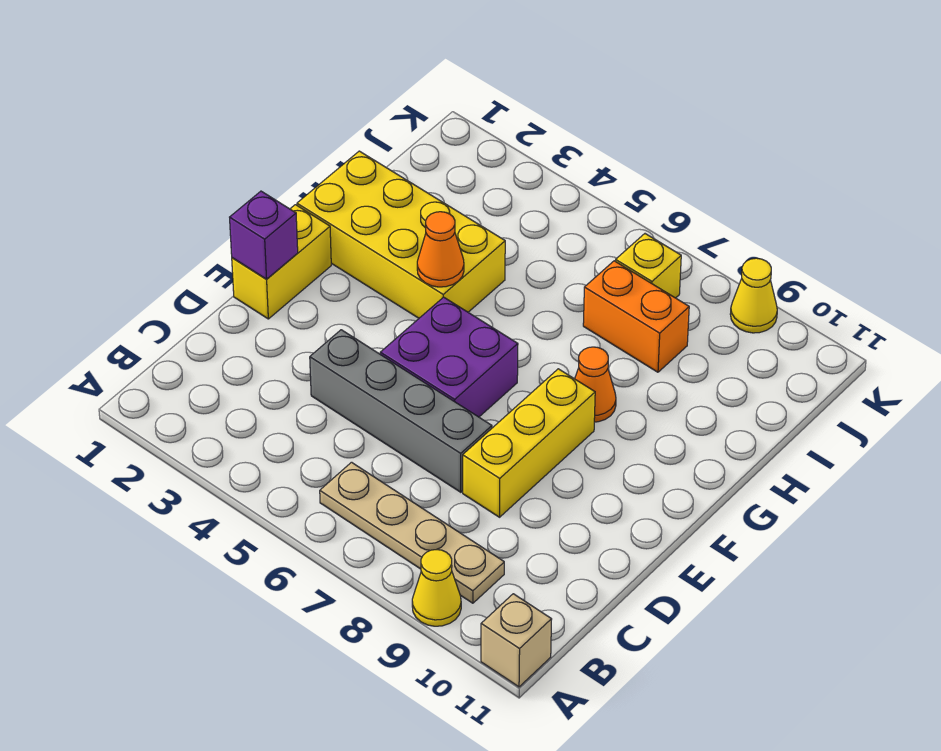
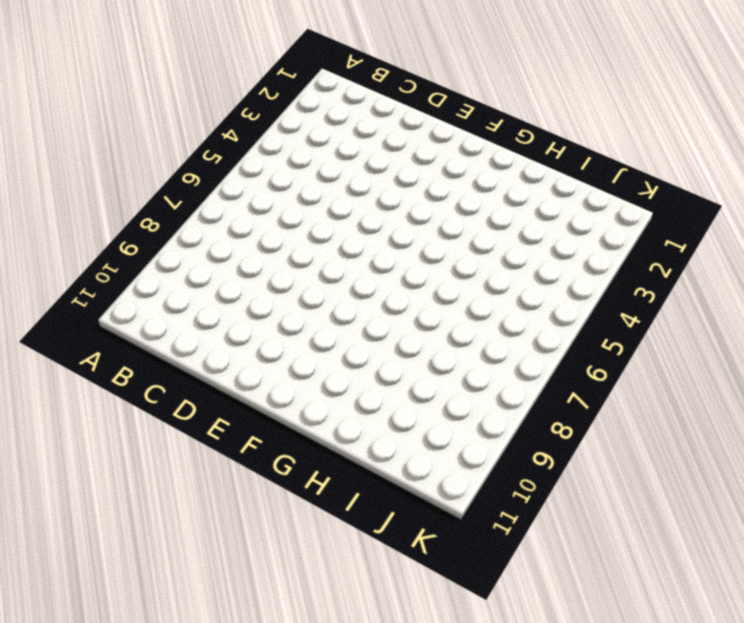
none -> yellow 1x1 cone [412,549,461,626]
none -> tan 1x1 brick [481,594,552,687]
none -> tan 1x4 plate [320,462,504,603]

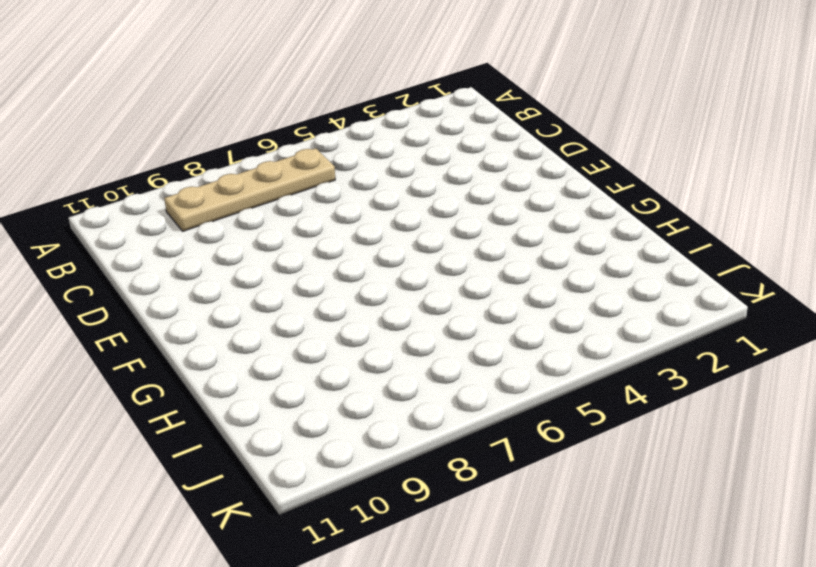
none -> yellow 1x1 cone [412,549,461,626]
none -> tan 1x1 brick [481,594,552,687]
none -> grey 1x4 brick [310,330,492,492]

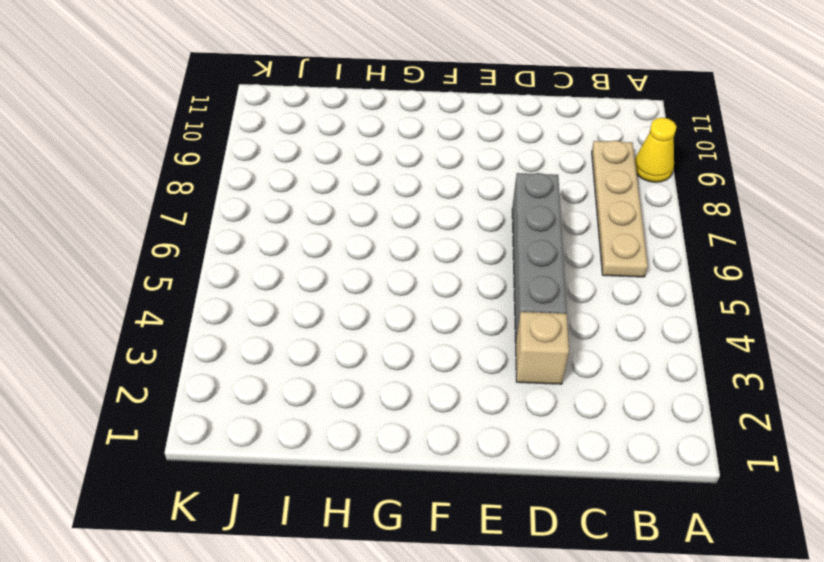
tan 1x1 brick [516,312,569,384] -> tan 1x1 brick moved to [481,594,552,687]
none -> yellow 1x3 brick [463,369,595,517]
none -> yellow 1x2 brick [232,205,331,319]
none -> purple 2x2 brick [380,297,518,417]

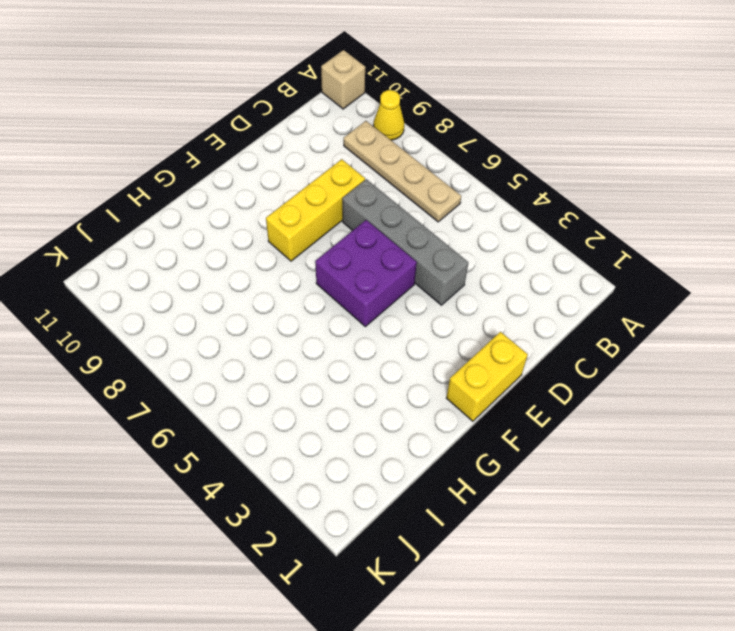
none -> yellow 2x4 brick [297,151,505,318]
none -> orange 1x1 cone [575,347,616,422]
none -> orange 1x2 brick [583,261,689,372]

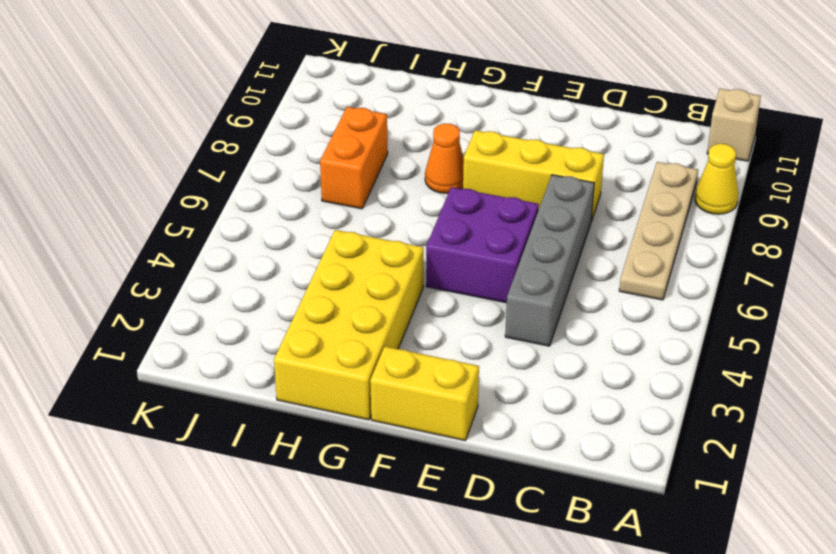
none -> yellow 1x1 brick [616,234,681,298]
none -> yellow 1x1 cone [730,258,777,333]
none -> purple 1x1 brick [230,191,298,279]

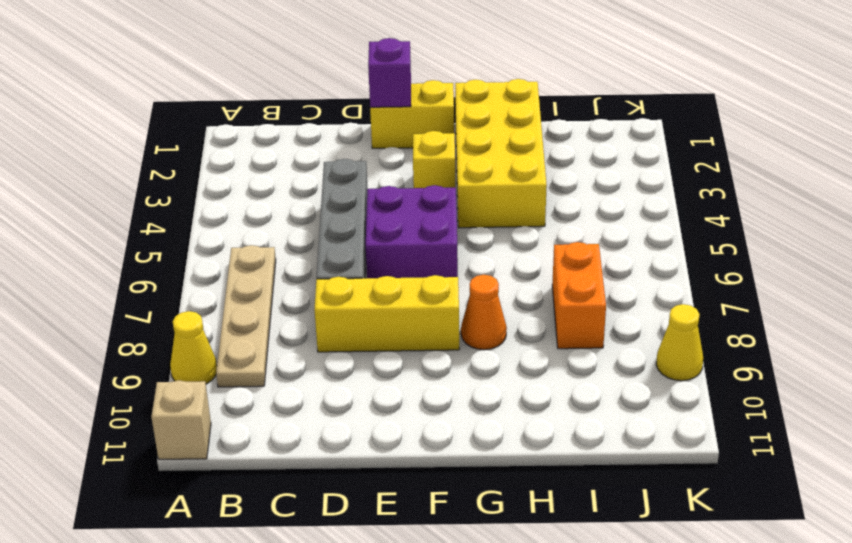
yellow 1x1 brick [413,131,455,188] -> yellow 1x1 brick moved to [616,234,681,298]
none -> orange 1x1 cone [417,212,464,287]

